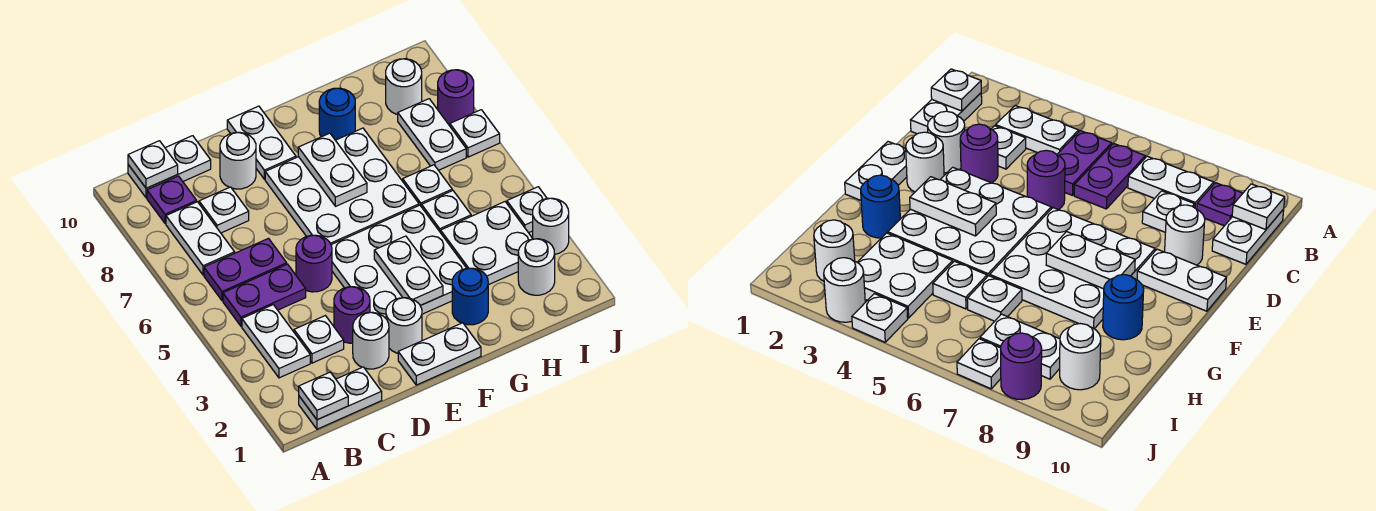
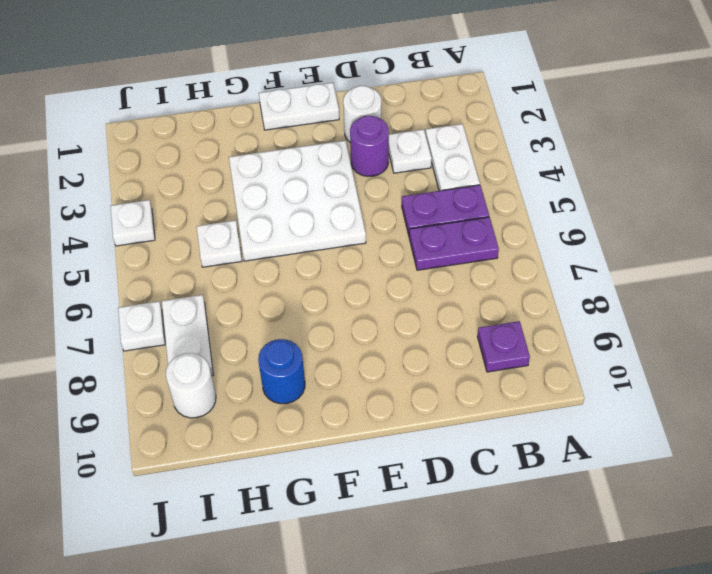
none -> white 1x2 plate [299,367,382,429]
none -> white 1x2 plate [166,202,235,275]
none -> white 1x2 plate [128,136,211,198]
none -> white 1x1 plate [199,187,249,233]

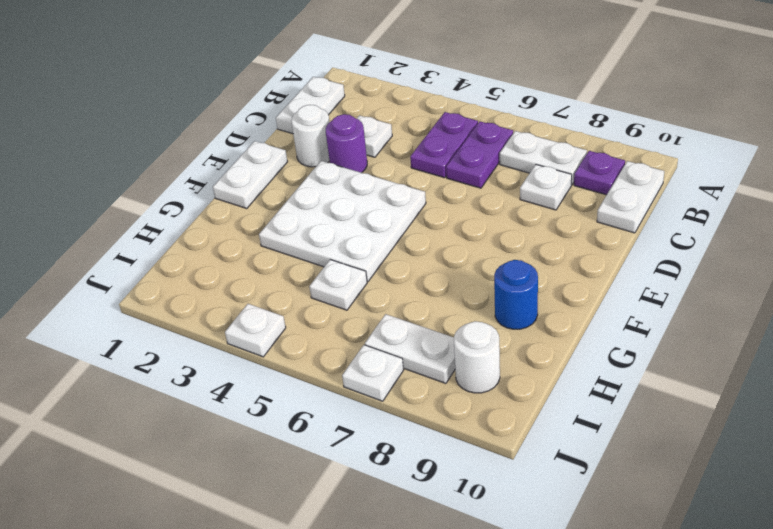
none -> white 1x2 plate [242,305,310,378]
none -> purple 1x1 round brick [296,235,332,292]
none -> white 1x1 round brick [220,132,256,189]
none -> white 1x1 round brick [386,298,422,353]

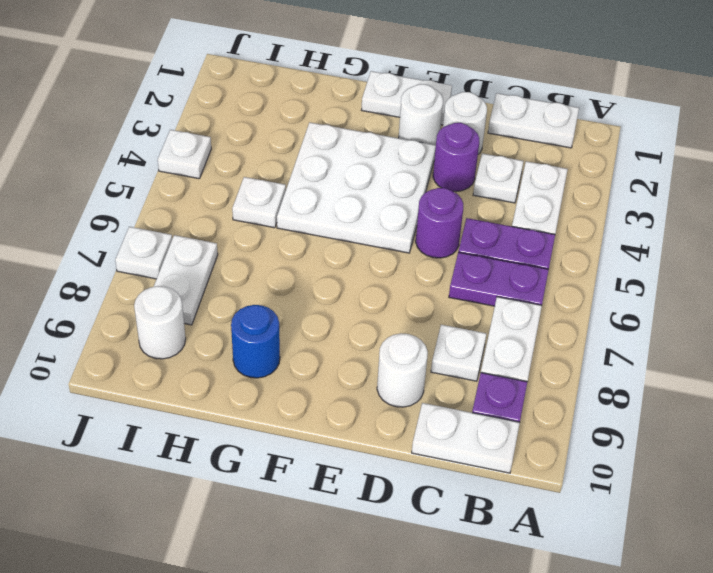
none -> white 3x3 plate [265,128,419,244]
none -> white 1x2 plate [227,106,296,179]
none -> blue 1x1 round brick [452,268,488,325]
none -> white 2x2 plate [441,202,533,285]

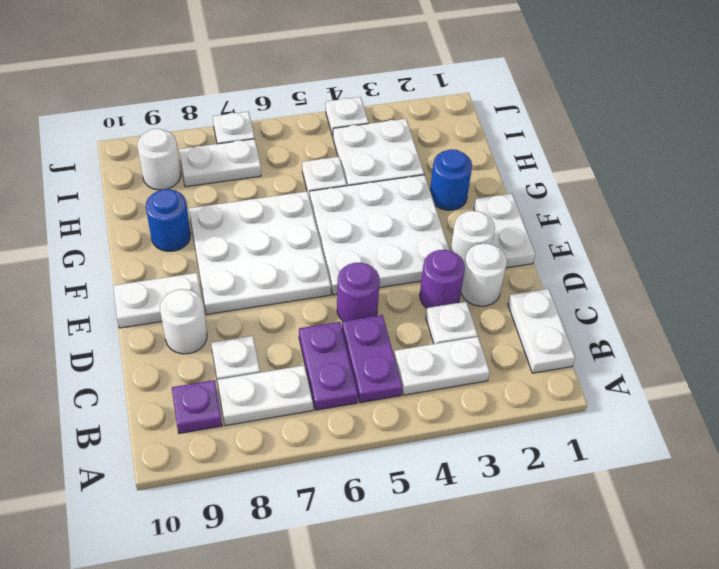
none -> white 1x2 plate [128,136,211,198]
none -> white 1x1 plate [403,165,452,207]
none -> white 1x1 round brick [518,239,555,295]
none -> white 1x1 round brick [533,198,569,254]

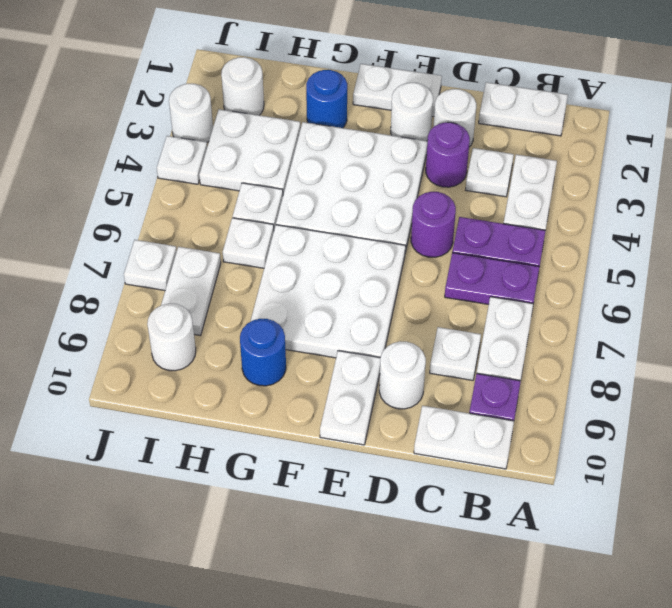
none -> purple 1x1 round brick [438,70,474,126]
none -> white 1x1 plate [299,372,348,420]
none -> white 1x1 plate [128,141,178,188]
none -> white 1x2 plate [374,236,443,306]

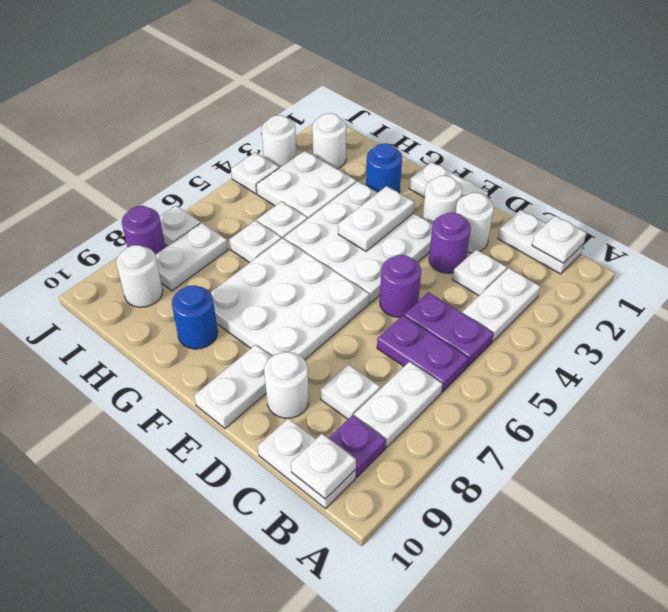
none -> white 1x2 plate [298,133,367,206]

